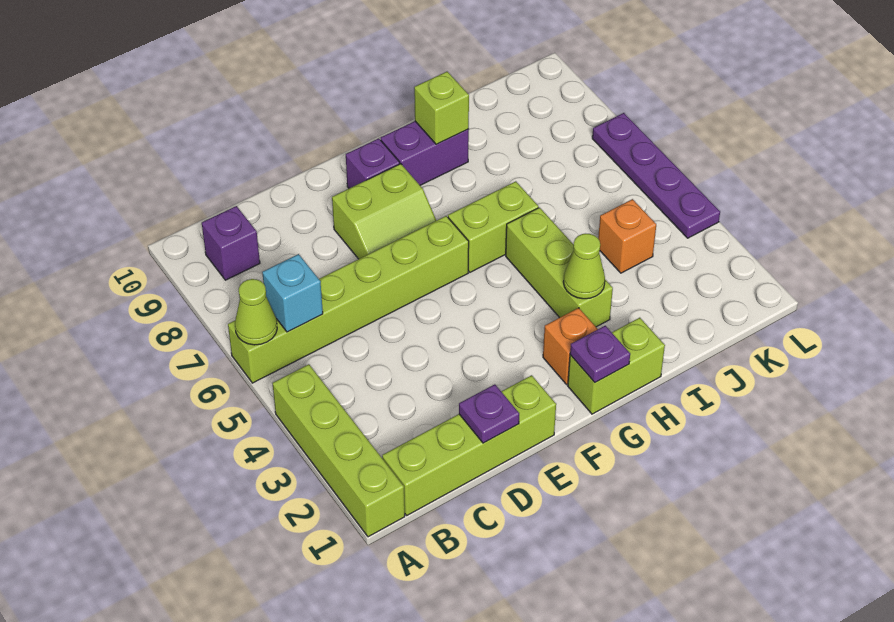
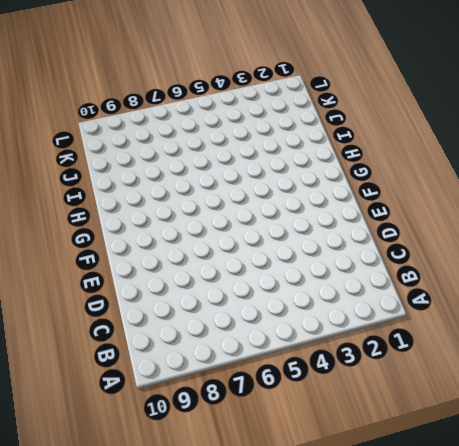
none -> lime 1x4 brick [272,364,405,537]
none -> lime 1x6 brick [228,216,469,383]
none -> lime 1x4 brick [382,375,556,515]

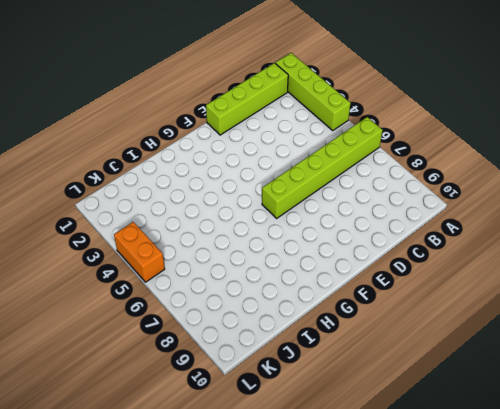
orange 1x2 brick [114,222,165,282] -> purple 1x4 plate [592,113,720,238]
none -> purple 1x1 brick [202,206,260,280]
none -> lime 2x2 slope [332,164,436,259]
none -> purple 1x1 brick [346,138,400,188]

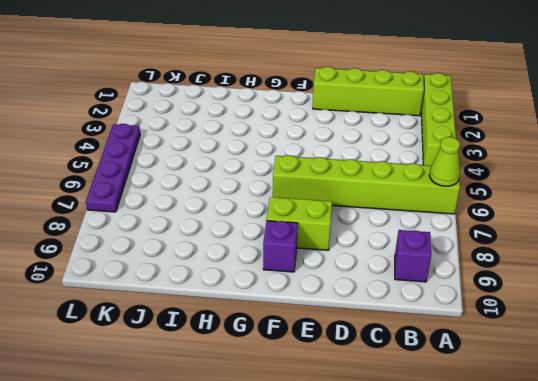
none -> lime 1x2 brick [568,318,665,414]
none -> orange 1x1 brick [543,308,598,384]
none -> lime 1x2 brick [448,181,539,272]

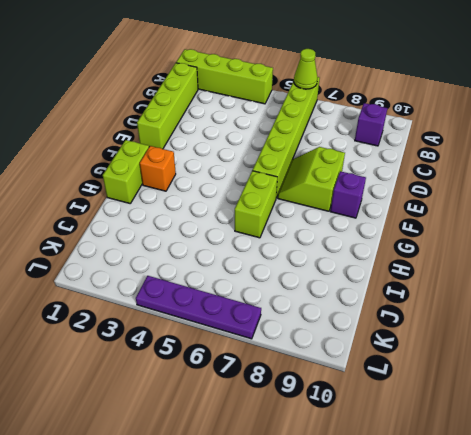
none -> purple 1x2 brick [381,121,469,185]
none -> lime 1x3 brick [506,207,613,327]
none -> orange 1x1 brick [598,199,656,273]

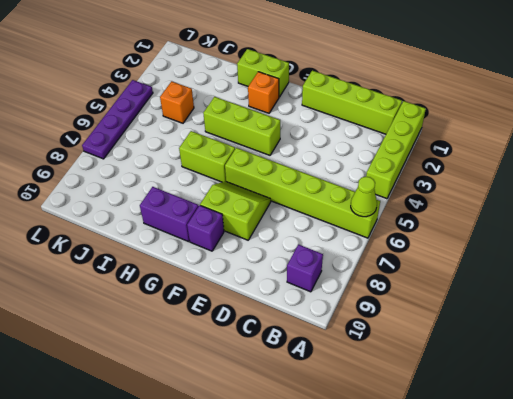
lime 1x3 brick [203,97,280,155] -> lime 1x3 brick turned to [506,207,613,327]
none -> cyan 1x1 brick [262,254,323,332]
none -> purple 1x1 plate [459,384,519,443]
none -> purple 1x1 plate [570,326,630,382]

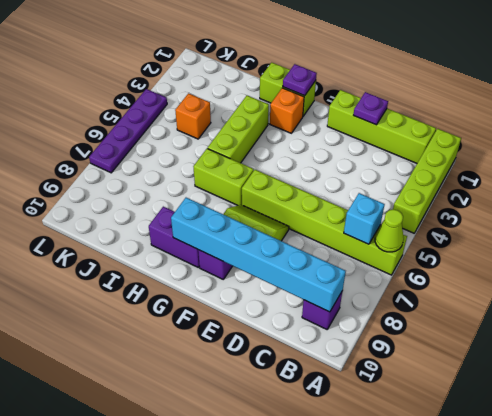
cyan 1x6 brick [171,198,346,312] -> none
none -> lime 1x1 cone [563,234,605,299]
none -> lime 1x1 brick [414,72,469,144]

